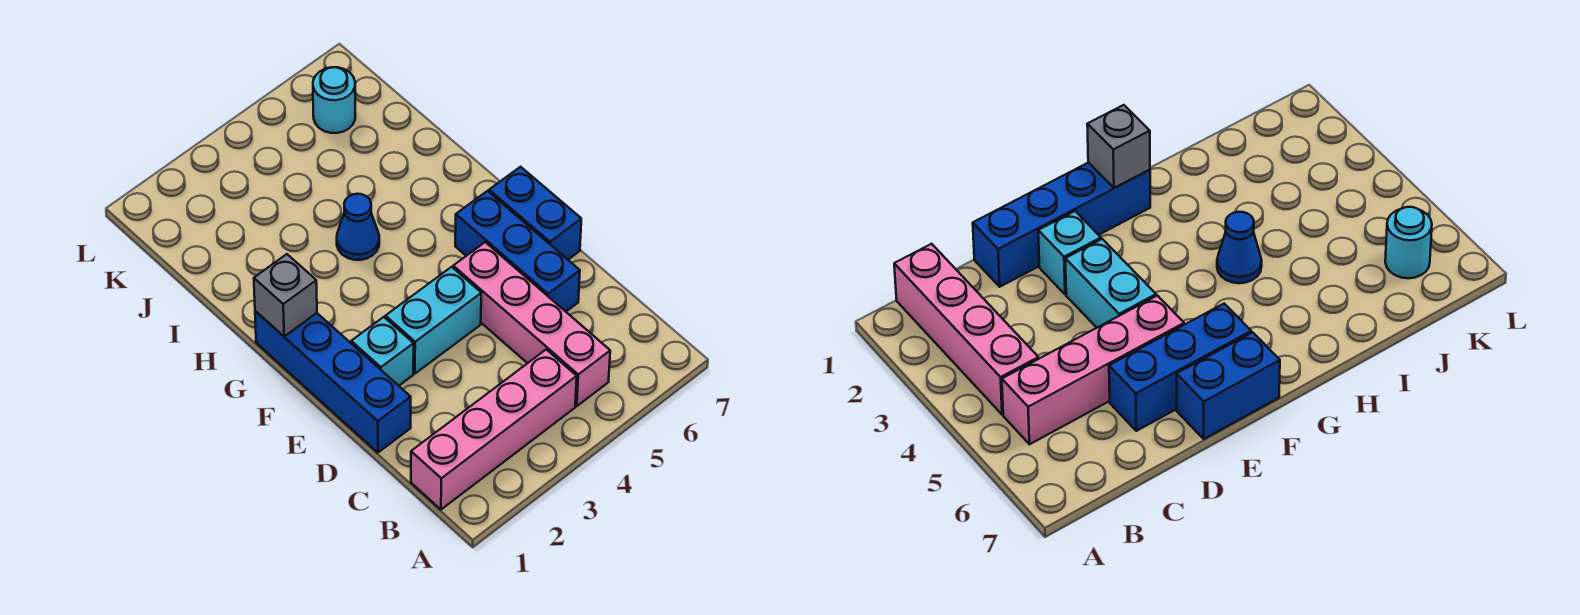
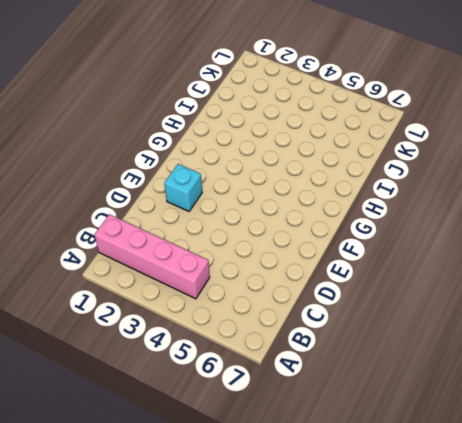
none -> pink 1x4 brick [453,242,610,406]
none -> blue 1x4 brick [255,311,411,452]

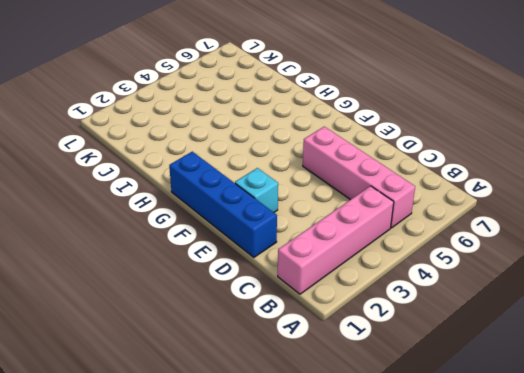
none -> blue 1x3 brick [455,191,580,312]
none -> cyan 1x2 brick [385,267,481,374]

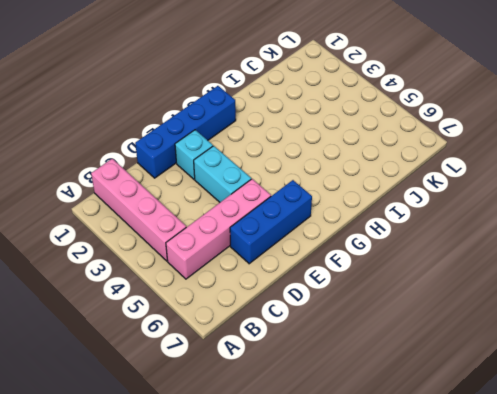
none -> blue 1x2 brick [489,167,581,260]
none -> blue 1x1 cone [337,194,379,260]

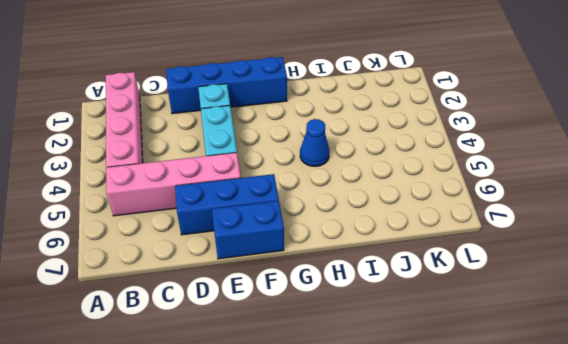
none -> cyan 1x1 round brick [313,67,356,133]
none -> grey 1x1 brick [254,254,317,336]

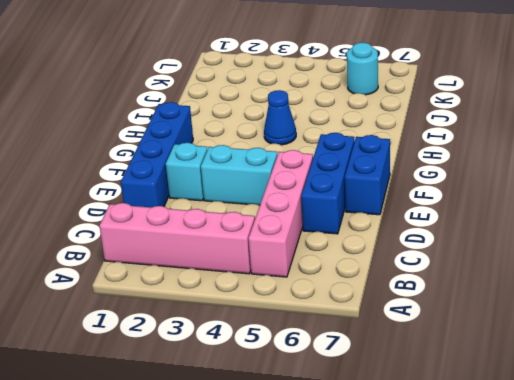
none -> grey 1x1 brick [254,254,317,336]

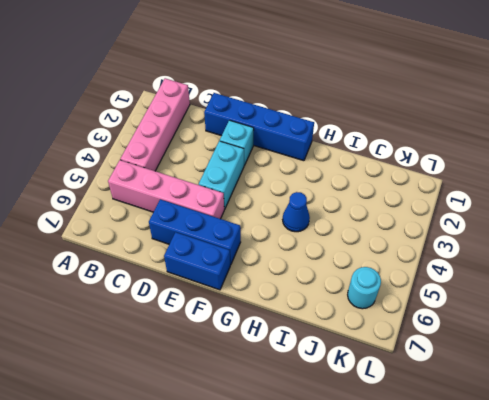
none -> grey 1x1 brick [254,254,317,336]

